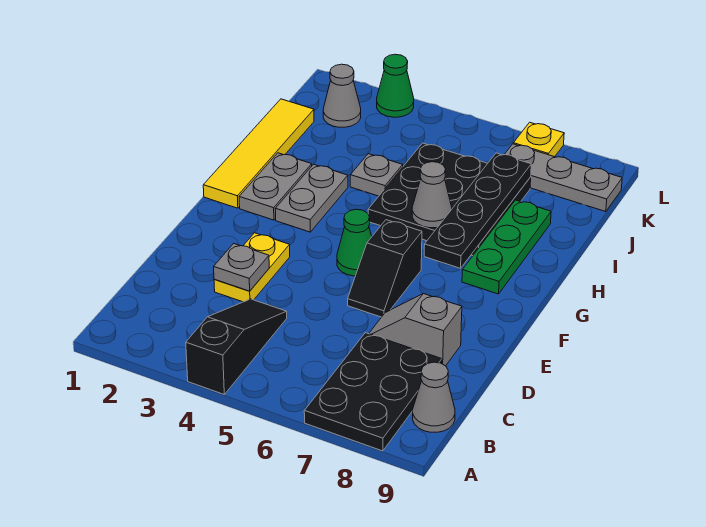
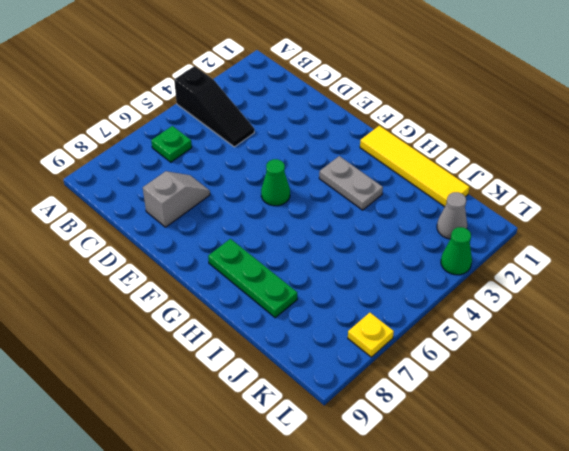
green 1x1 plate [151,126,192,162] -> none
none -> black 2x3 plate [304,333,442,451]
none -> grey 1x1 cone [413,362,455,432]
none -> yellow 1x2 plate [214,233,290,302]

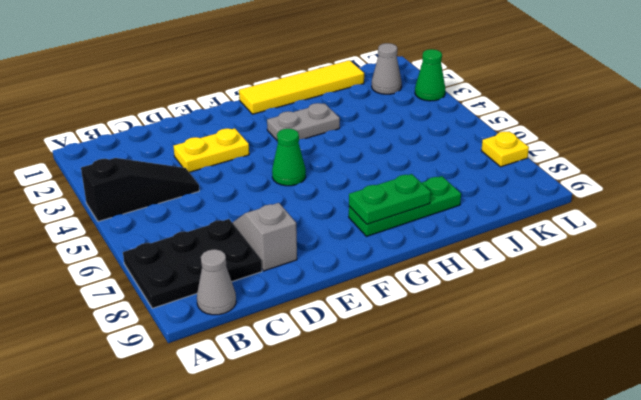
green 1x2 plate [349,174,431,224] -> none
none -> black 1x2 slope [348,220,422,317]
none -> grey 1x2 plate [239,153,312,220]
none -> black 3x3 plate [368,143,531,256]

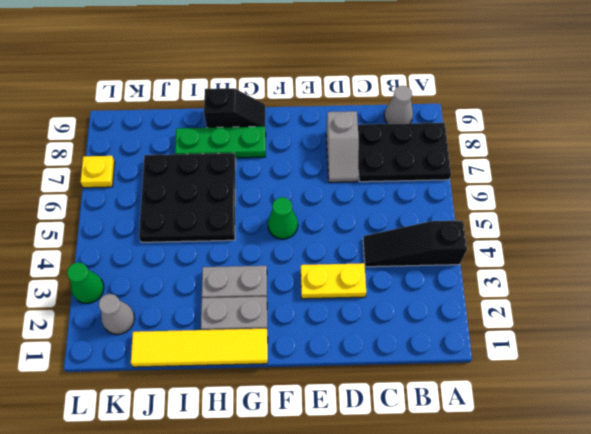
black 1x2 slope [204,88,265,128] -> black 1x2 slope moved to [348,220,422,317]
none -> grey 1x1 plate [350,154,403,196]
none -> grey 1x3 plate [504,144,622,212]
none -> grey 1x1 plate [214,243,269,291]

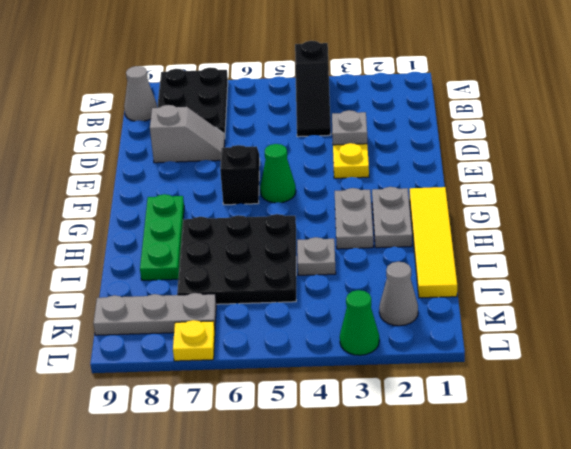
none -> black 1x4 plate [424,153,531,268]
none -> grey 1x1 cone [412,162,452,228]

